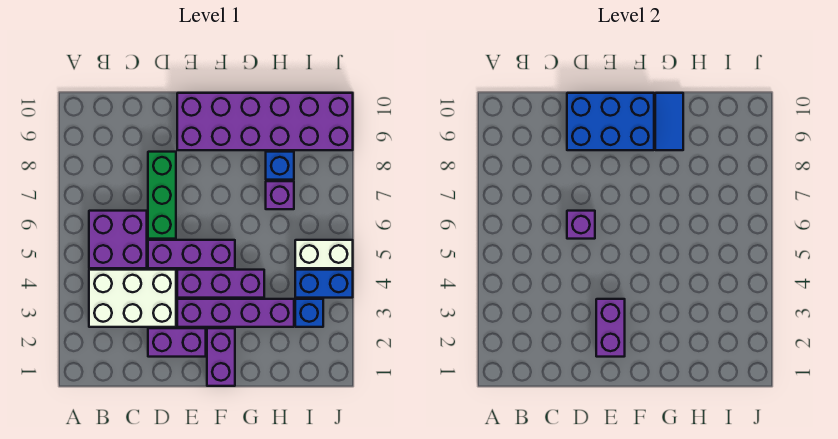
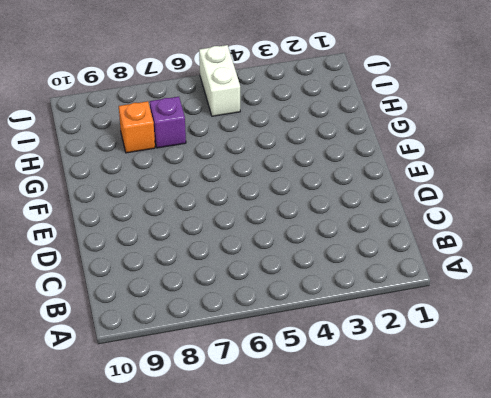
orange 1x1 brick [119,101,155,153] -> blue 1x1 brick [266,152,294,180]
none -> white 2x3 brick [89,270,176,327]
none -> purple 2x2 brick [89,211,147,268]
none -> purple 1x2 brick [148,328,206,357]

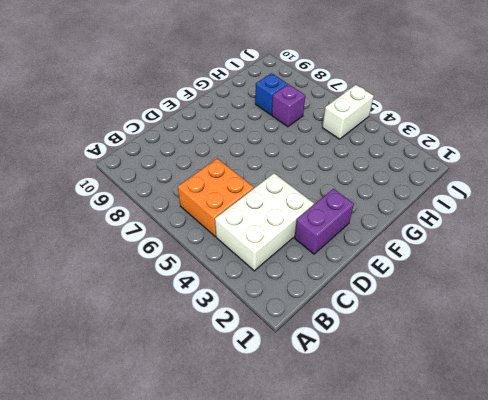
orange 2x2 brick [178,158,254,237] -> purple 2x2 brick [89,211,147,268]
none -> purple 1x3 brick [148,240,235,268]
none -> green 1x3 brick [148,152,176,239]
none -> purple 1x4 brick [177,299,294,327]

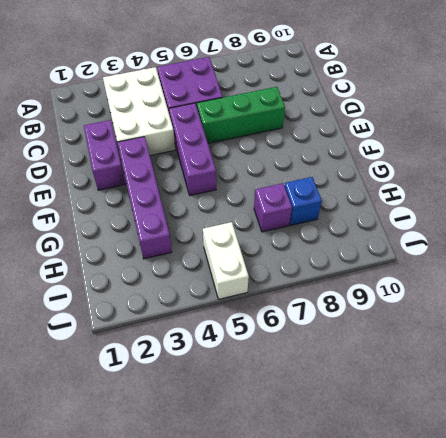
none -> purple 1x3 brick [177,270,264,298]
none -> purple 2x6 brick [177,93,353,150]
none -> purple 1x2 brick [207,328,235,386]

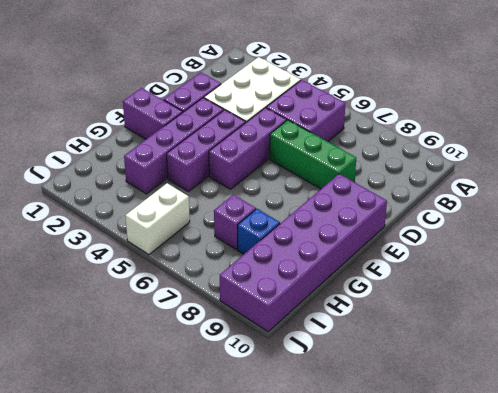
none -> blue 1x1 brick [295,299,323,327]
none -> blue 1x2 brick [295,270,353,298]
none -> purple 1x1 brick [567,211,595,239]

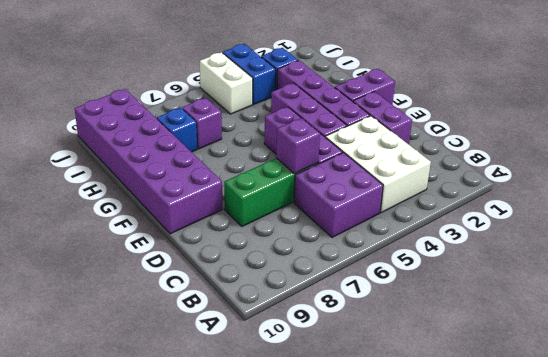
none -> blue 2x3 brick [567,93,654,150]
none -> purple 1x2 brick [596,299,625,357]
none -> blue 1x2 tile [655,93,683,150]

